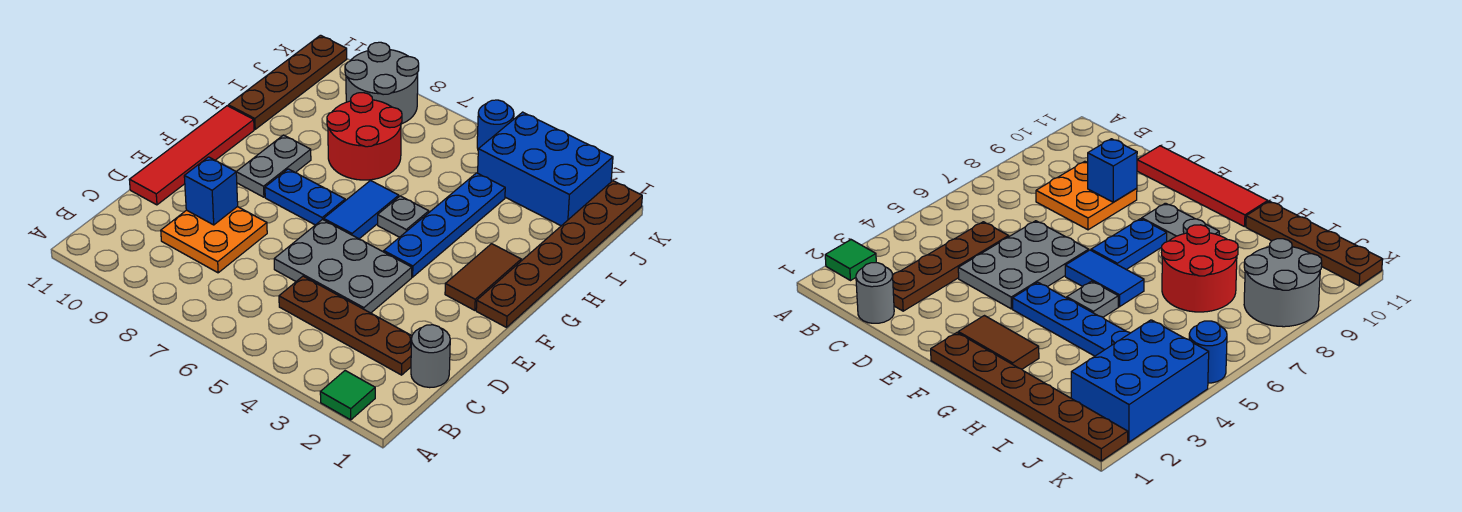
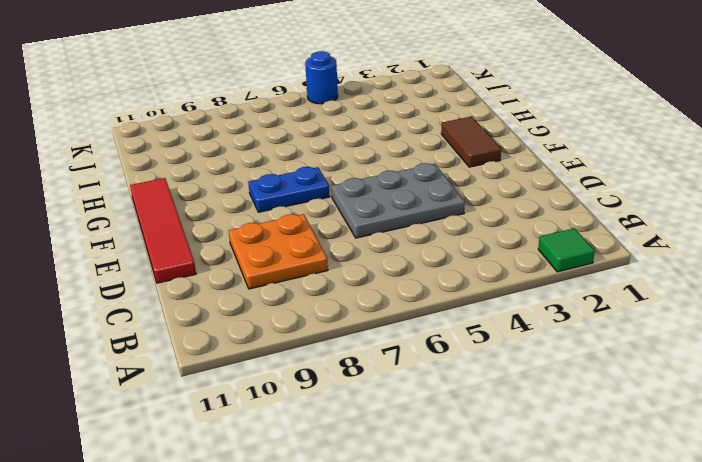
none -> grey 1x1 round brick [411,325,450,388]
none -> brown 1x4 plate [279,276,412,375]
none -> brown 1x6 plate [476,181,642,327]

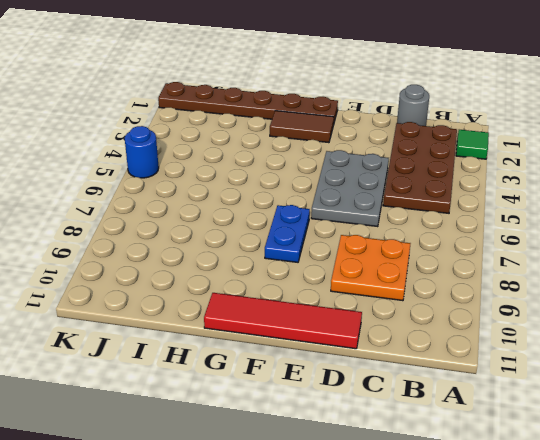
brown 2x4 plate [383,122,457,213] -> brown 1x4 plate [279,276,412,375]
none -> blue 1x4 plate [384,173,505,277]
none -> blue 1x2 tile [324,181,399,239]
none -> grey 1x2 plate [236,135,311,197]

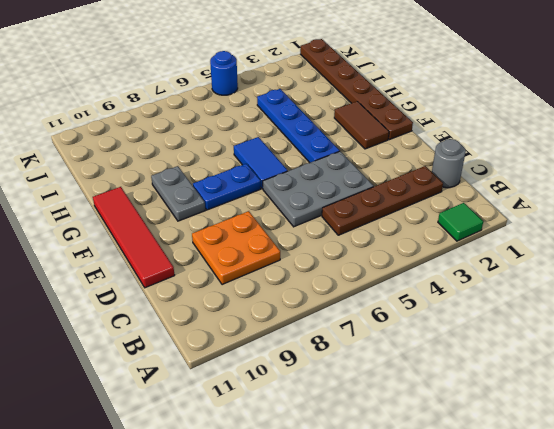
none -> grey 1x1 plate [378,196,429,237]
none -> red 2x2 round brick [327,93,402,180]
none -> brown 1x4 plate [228,35,347,129]

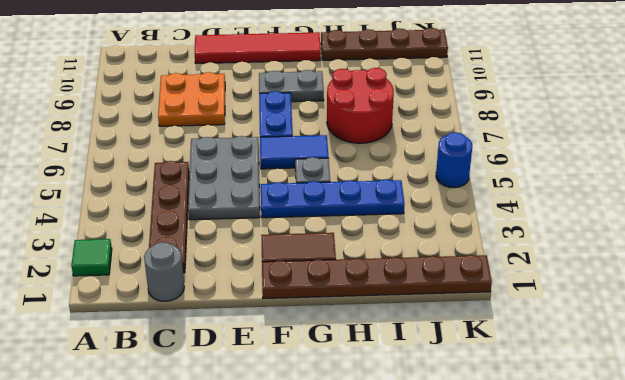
none -> blue 2x3 brick [478,112,613,226]
none -> grey 2x2 round brick [345,42,419,124]
none -> blue 1x1 brick [184,157,238,225]

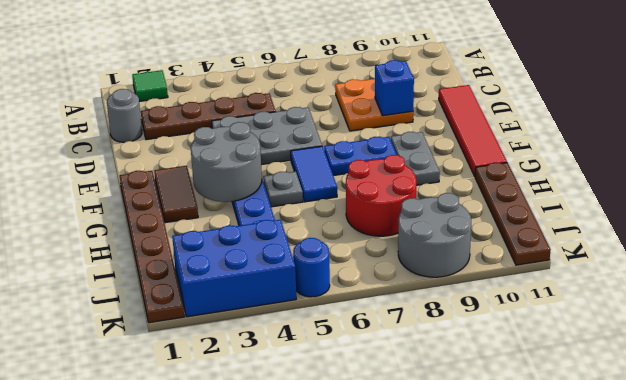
grey 2x2 round brick [191,122,262,202] -> none

